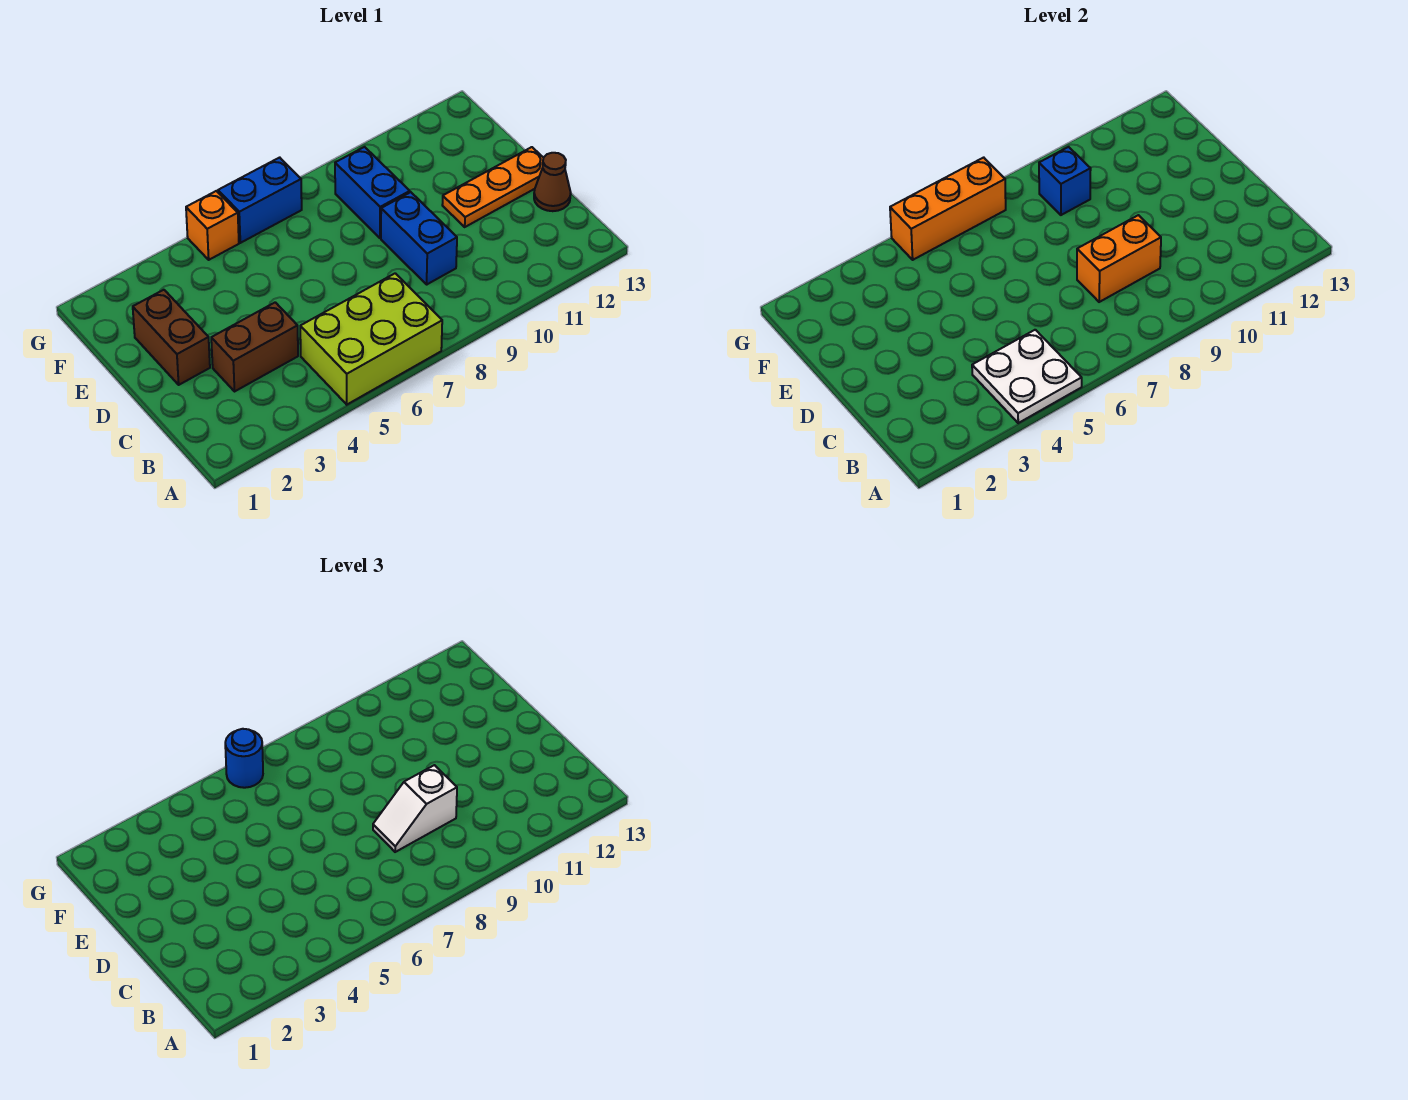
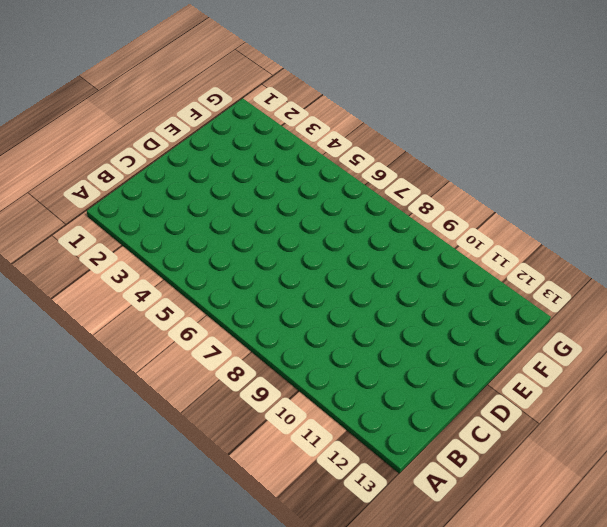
none -> lime 2x3 brick [300,273,442,405]
none -> brown 1x2 brick [211,302,298,391]
none -> blue 1x2 brick [381,192,457,284]

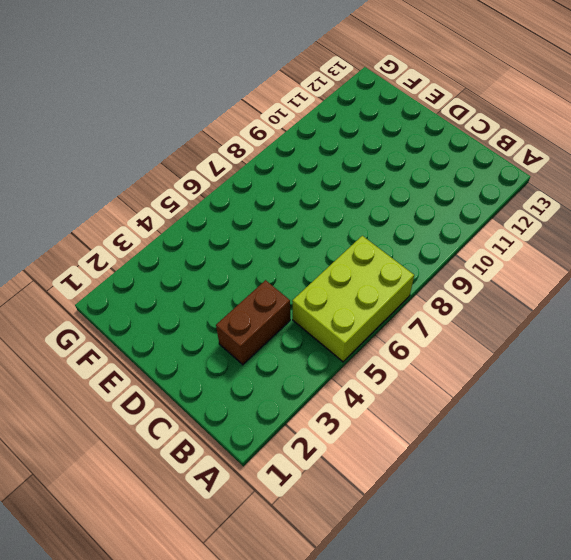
none -> blue 1x2 brick [381,192,457,284]
none -> brown 1x1 cone [534,153,571,211]
none -> brown 1x2 brick [133,290,210,385]

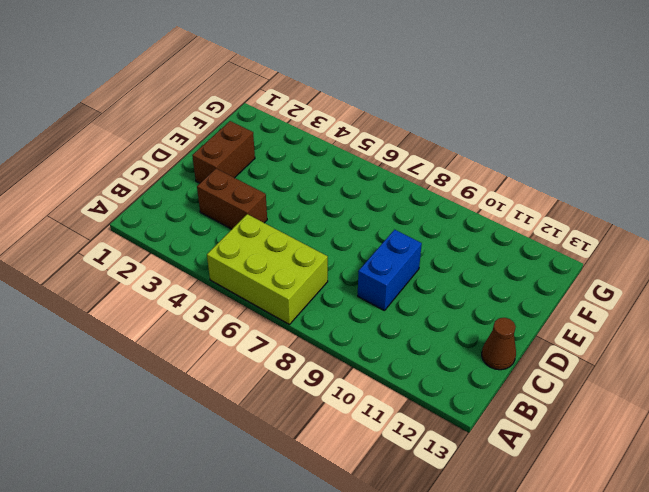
none -> orange 1x3 plate [442,147,543,227]
none -> blue 1x2 brick [335,147,410,238]
none -> orange 1x1 brick [186,191,239,260]

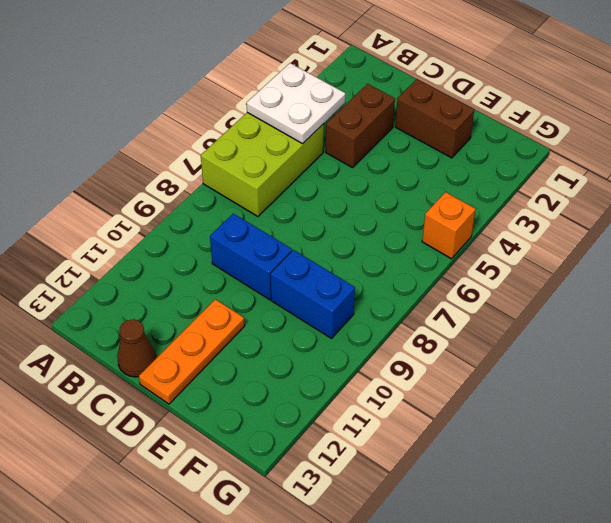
none -> blue 1x2 brick [218,157,302,243]
none -> orange 1x2 brick [1077,215,1161,302]
none -> blue 1x1 brick [1039,147,1091,215]

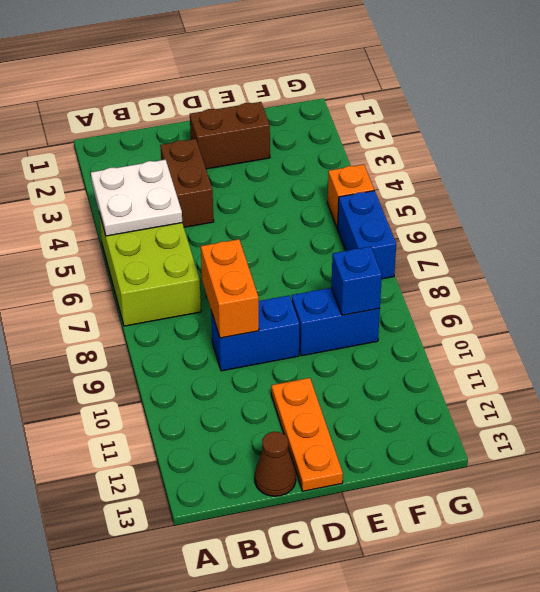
none -> orange 1x3 brick [890,157,1006,260]
none -> white 1x2 slope [373,765,457,852]
none -> blue 1x1 round brick [225,729,263,788]

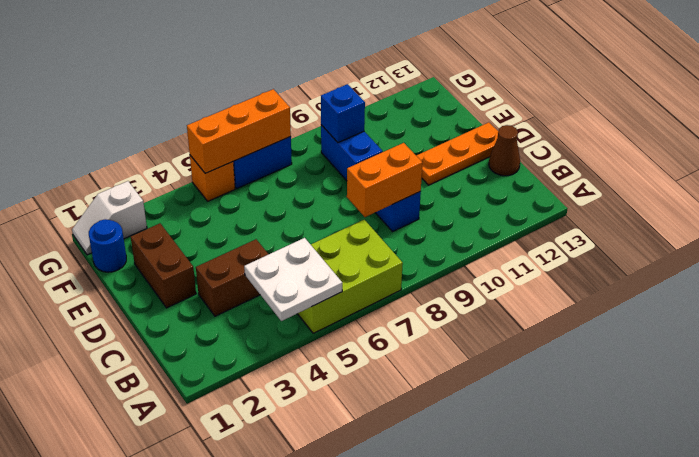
blue 1x1 round brick [89,219,126,272] -> blue 1x1 round brick moved to [225,729,263,788]
white 1x2 slope [72,181,147,255] -> white 1x2 slope moved to [373,765,457,852]

